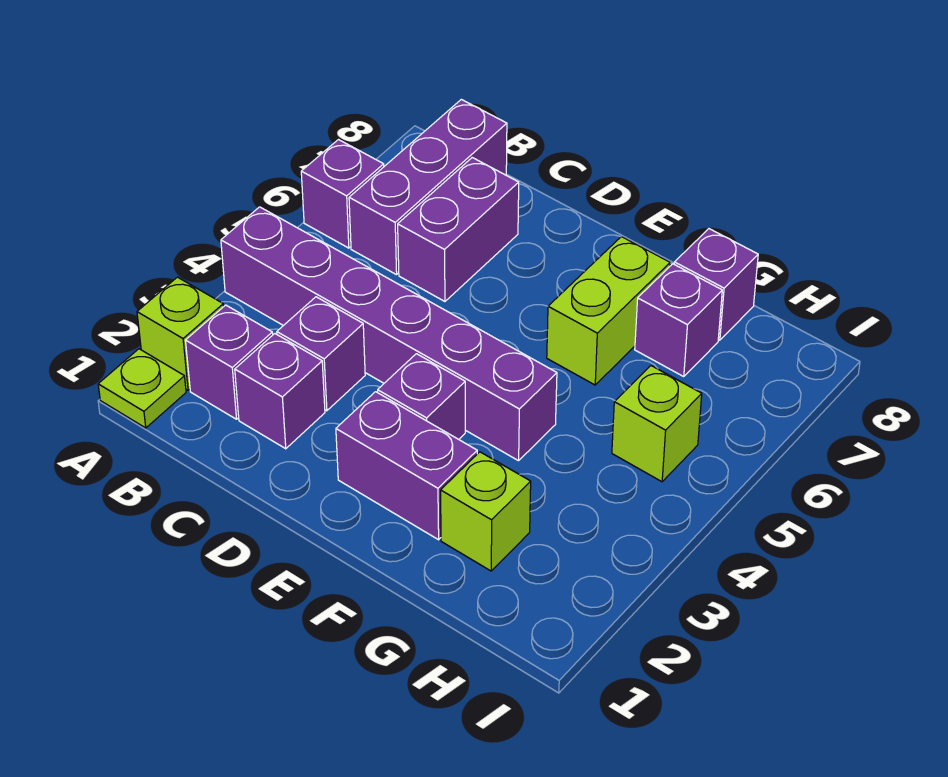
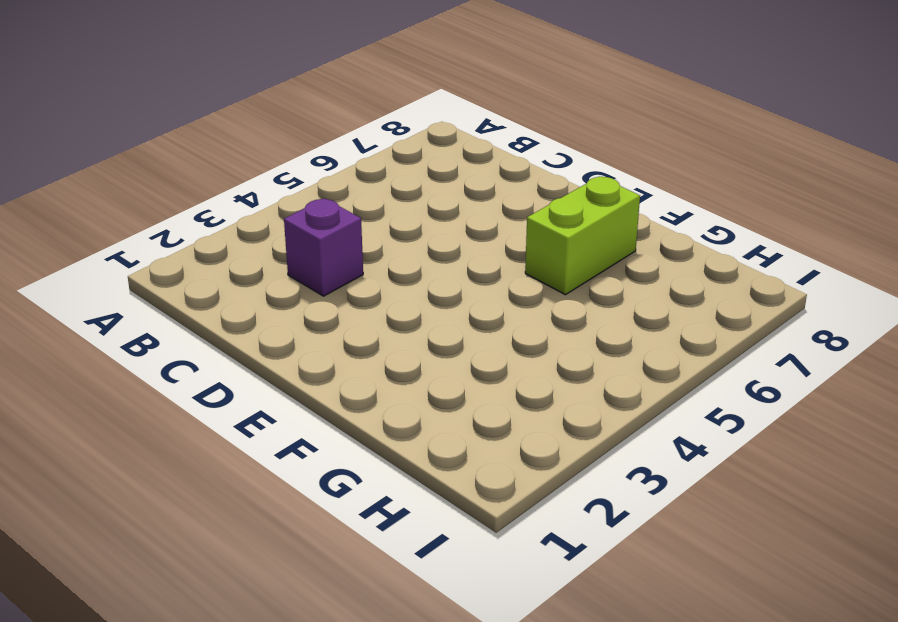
none -> lime 1x1 plate [98,349,186,428]
none -> lime 1x1 brick [137,277,224,390]
none -> purple 1x6 brick [221,207,557,461]

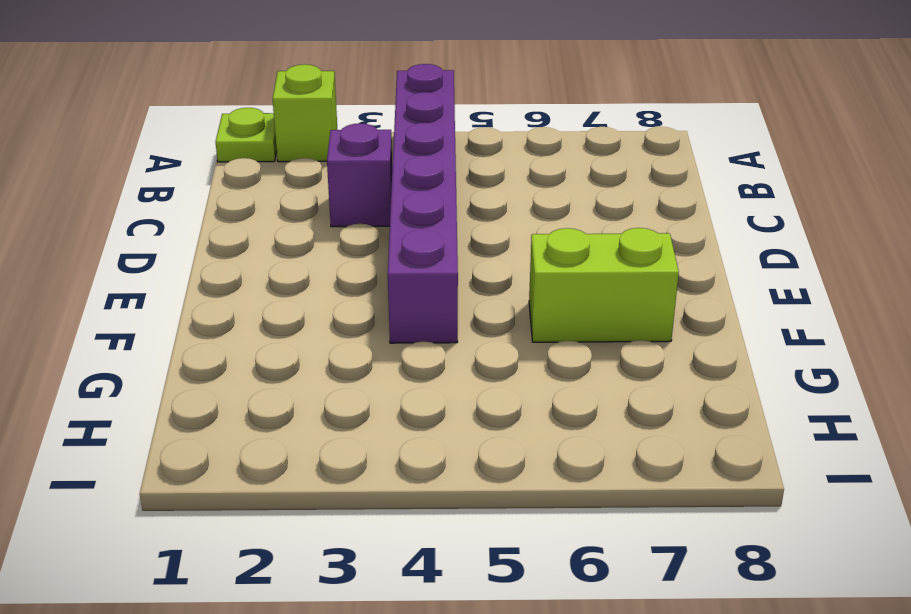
none -> purple 1x1 brick [301,140,384,248]
none -> purple 1x1 brick [185,305,273,419]
none -> purple 1x3 brick [349,99,507,275]

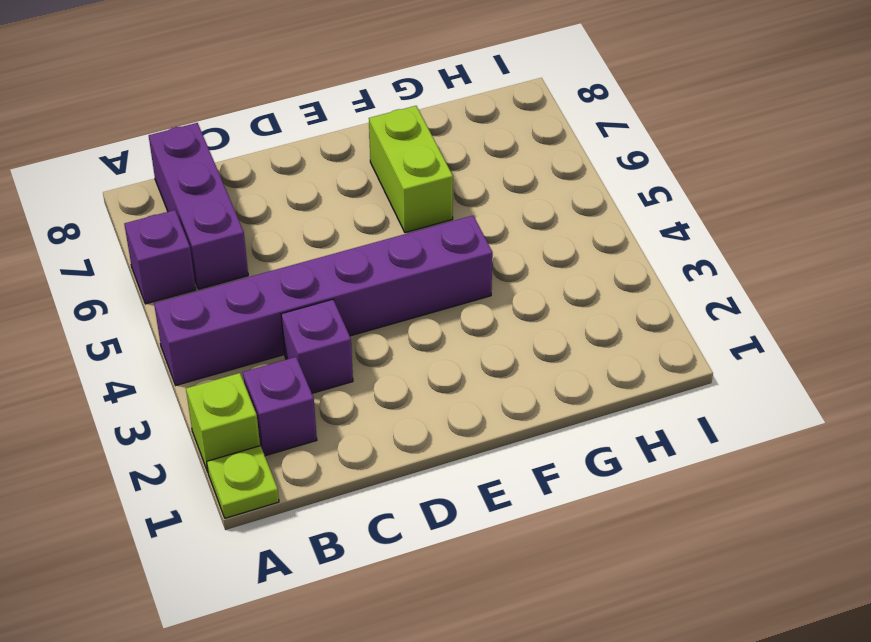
none -> purple 1x1 brick [235,334,325,449]
none -> purple 1x2 brick [398,158,519,301]
none -> purple 1x2 brick [336,392,477,540]

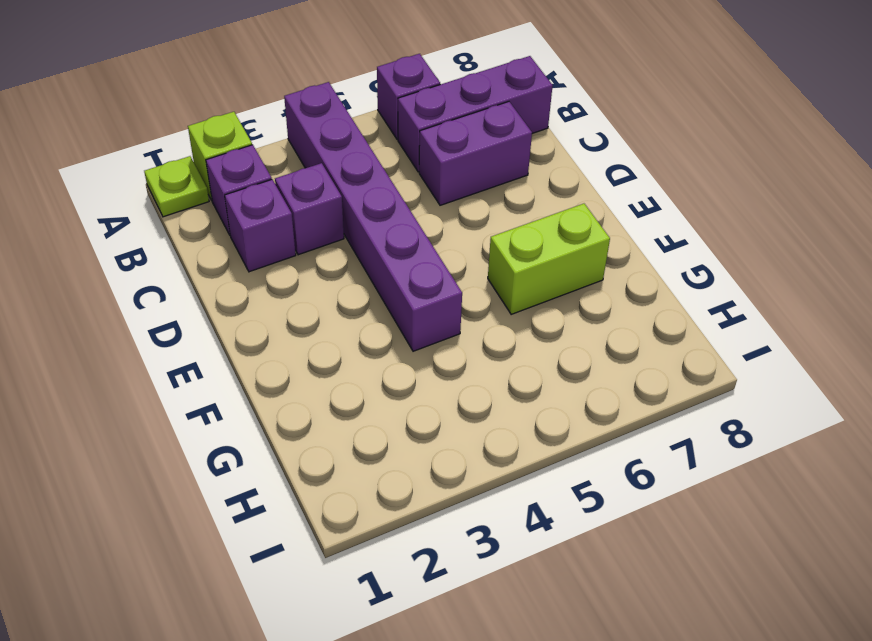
none -> purple 1x2 brick [336,392,477,540]
none -> purple 1x1 brick [378,354,465,439]
none -> lime 1x1 brick [441,452,531,571]

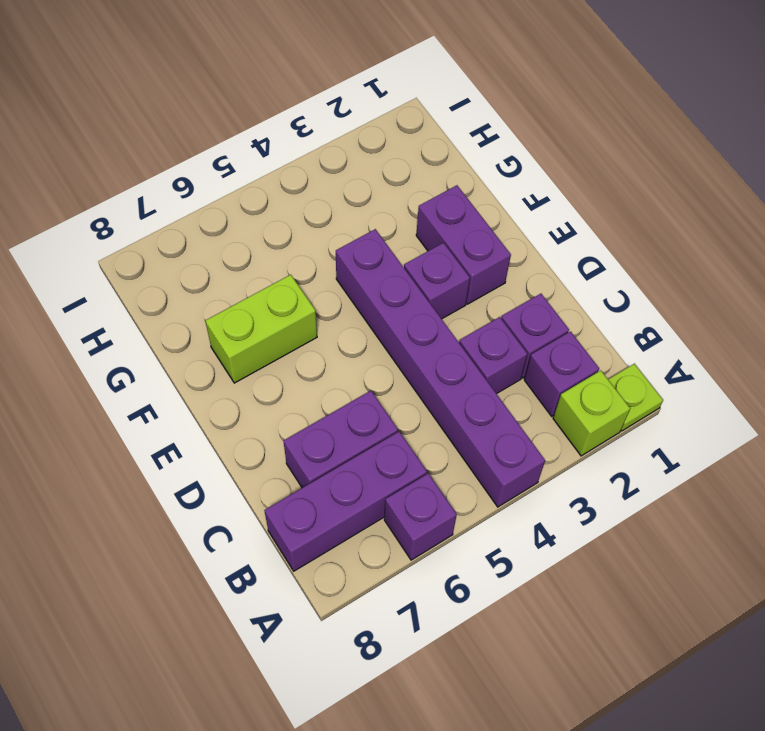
none -> lime 1x1 brick [441,452,531,571]
none -> purple 1x1 brick [635,264,722,377]
none -> purple 1x1 brick [674,229,758,340]

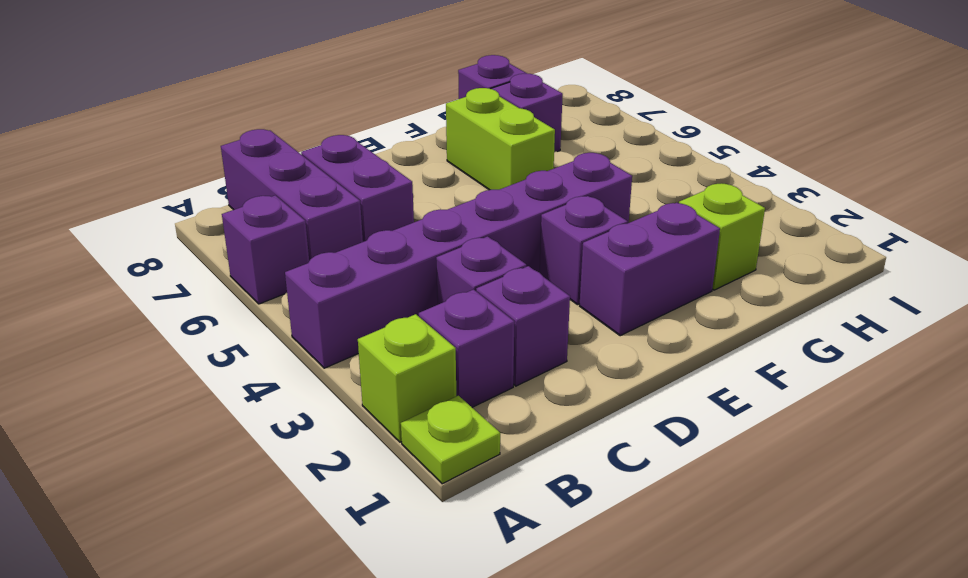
none -> lime 1x1 brick [612,366,702,482]

